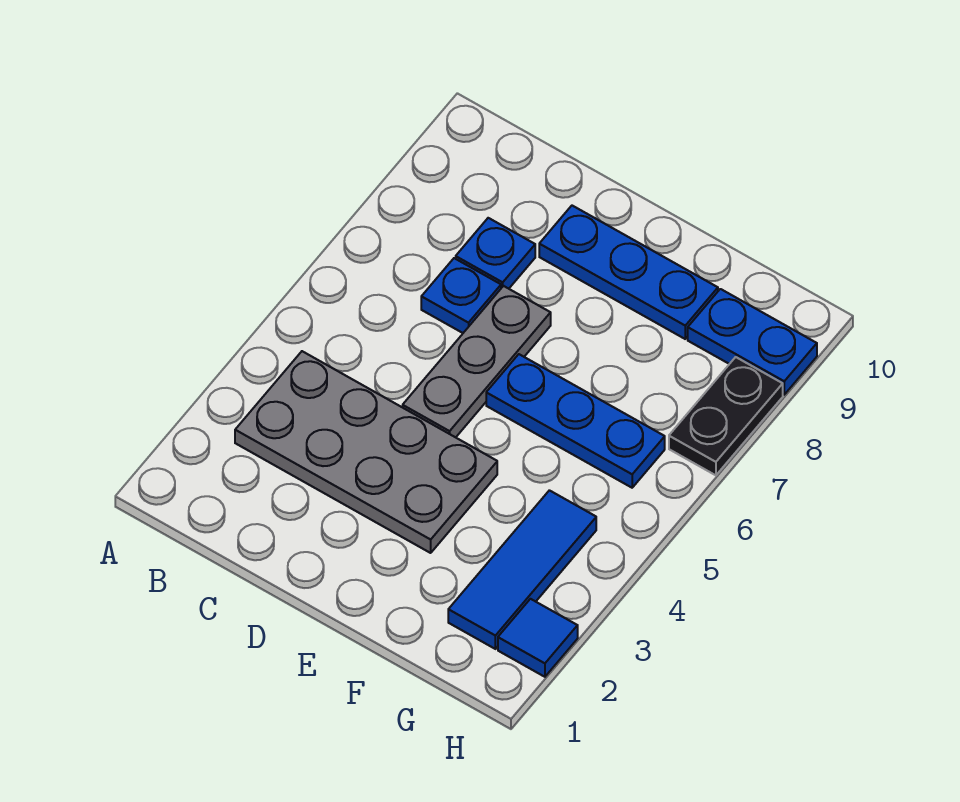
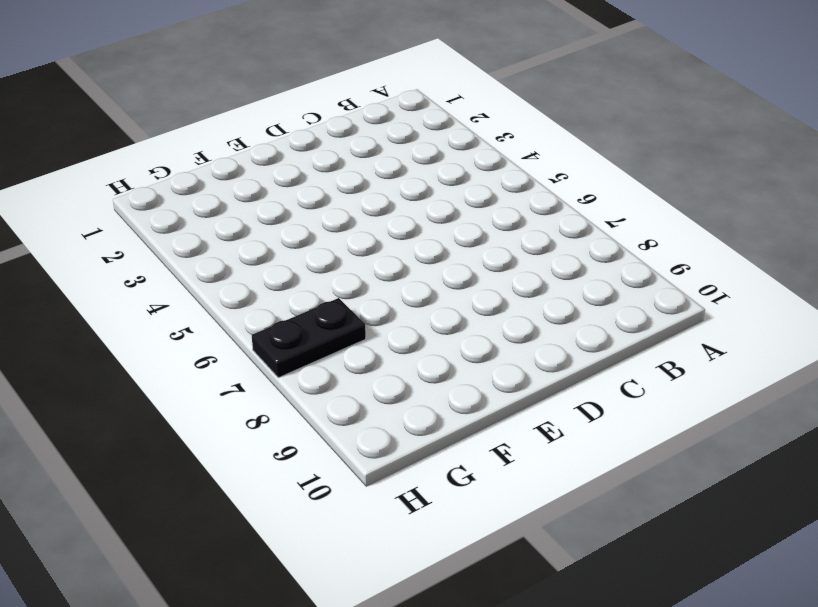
black 1x2 plate [252,298,366,378] -> black 1x2 plate turned to [669,357,783,475]
none -> grey 2x4 plate [235,351,497,553]
none -> blue 1x1 plate [421,258,501,333]

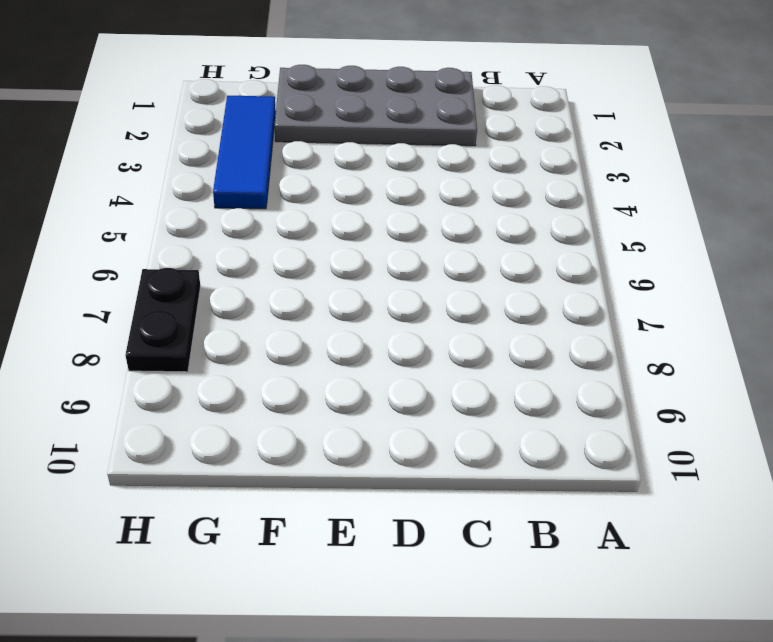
grey 2x4 plate [274,65,477,146] -> grey 2x4 plate moved to [235,351,497,553]
none -> blue 1x1 plate [421,258,501,333]
none -> blue 1x1 plate [456,218,535,289]

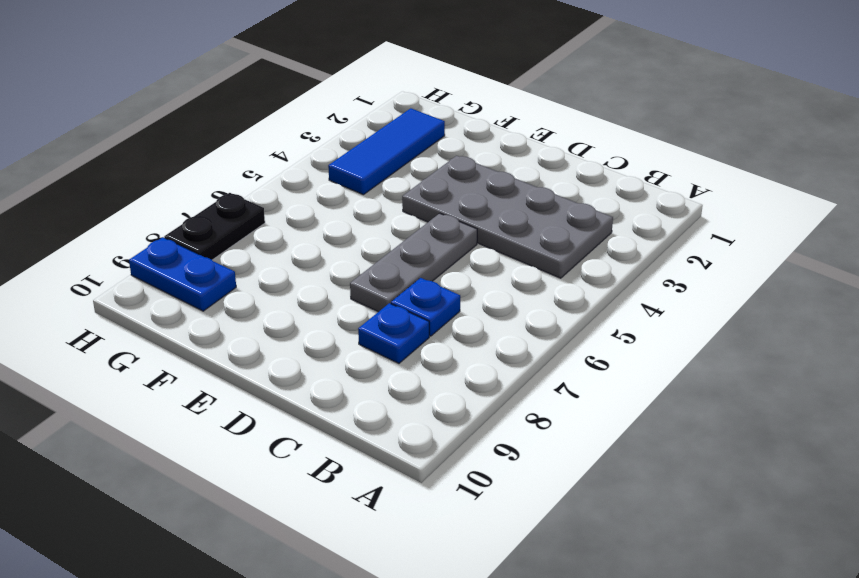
none -> blue 1x3 plate [539,206,718,339]
none -> blue 1x3 plate [486,354,665,488]

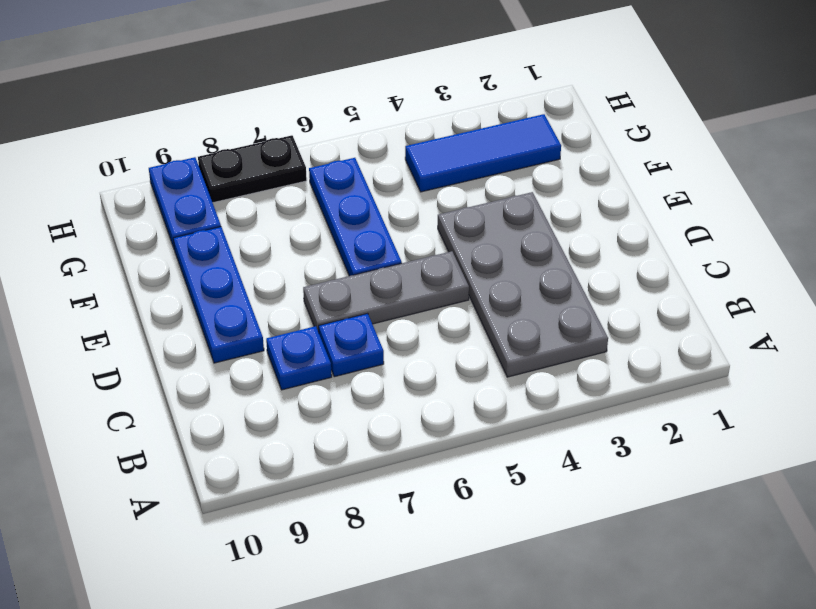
none -> blue 1x1 tile [498,599,578,677]

